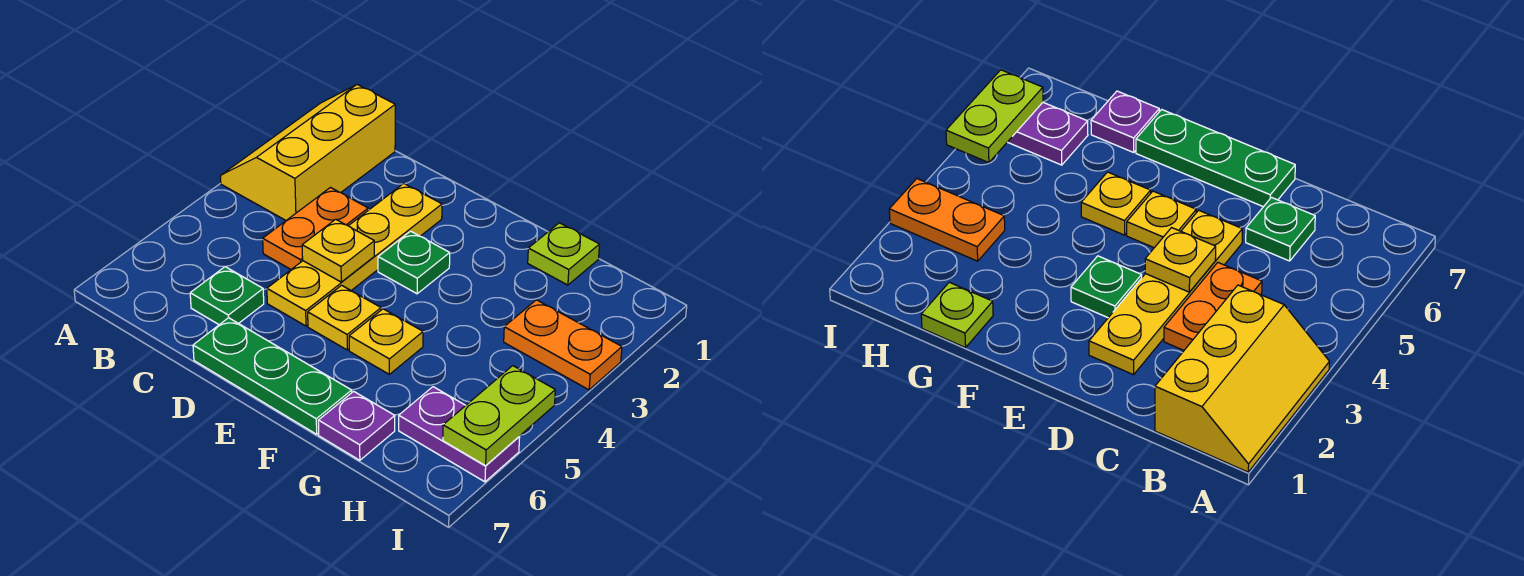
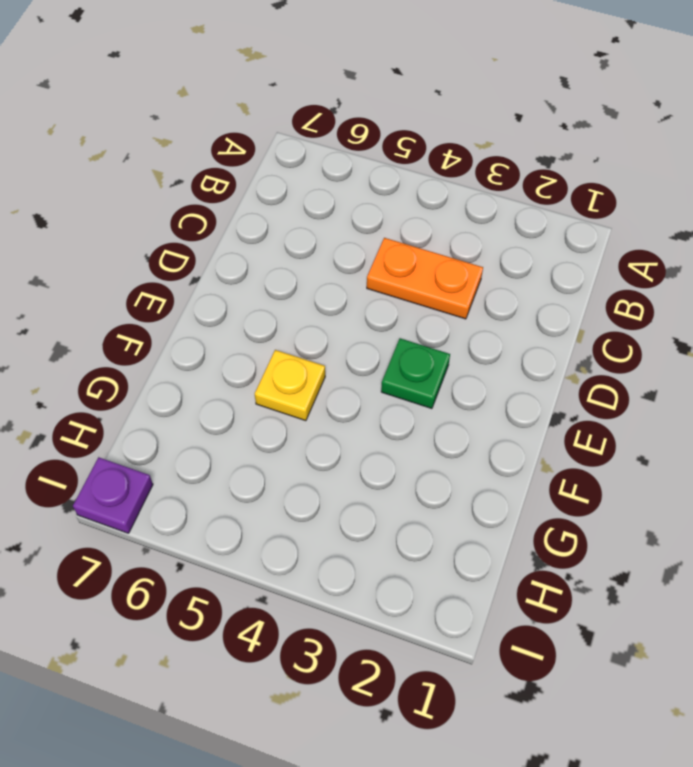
purple 1x1 plate [73,457,153,533] -> purple 1x1 plate moved to [318,391,395,460]
none -> yellow 2x3 slope [221,85,395,220]
none -> green 1x1 plate [190,267,264,325]
none -> yellow 1x4 plate [267,183,442,326]

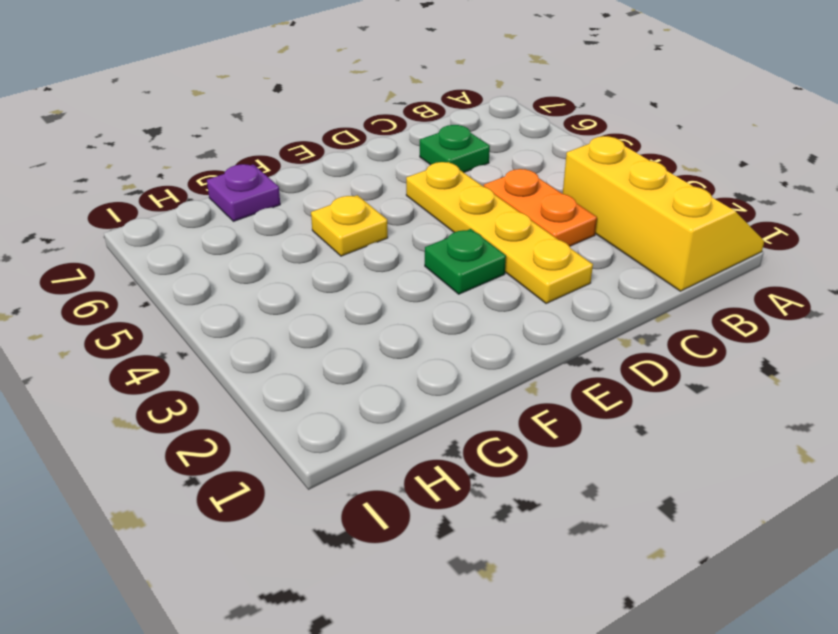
none -> green 1x3 plate [193,318,352,434]
none -> yellow 1x1 plate [308,285,381,350]
none -> lime 1x1 plate [528,223,600,285]

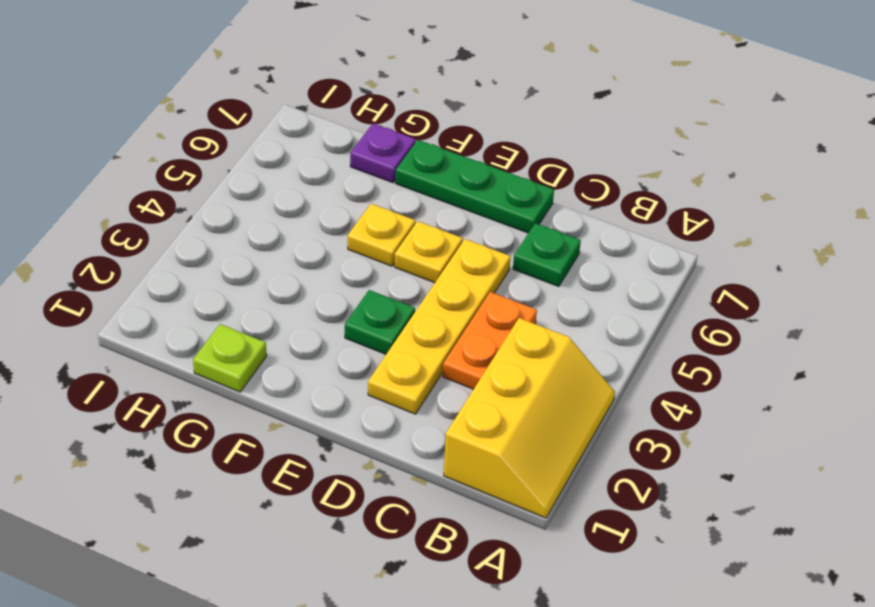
none -> orange 1x2 plate [504,300,622,390]
none -> purple 1x2 plate [399,387,520,482]
none -> yellow 1x1 plate [302,219,374,282]

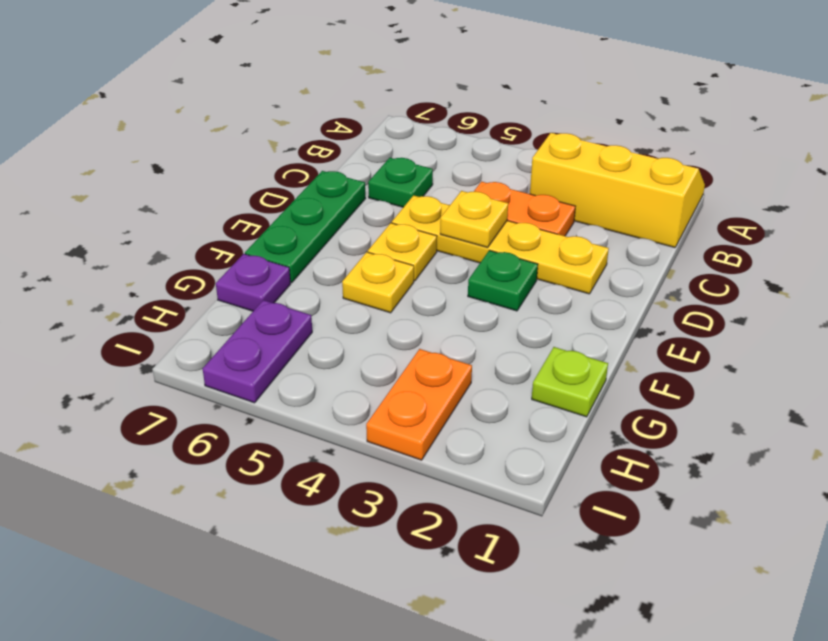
none -> lime 1x2 plate [443,366,555,466]

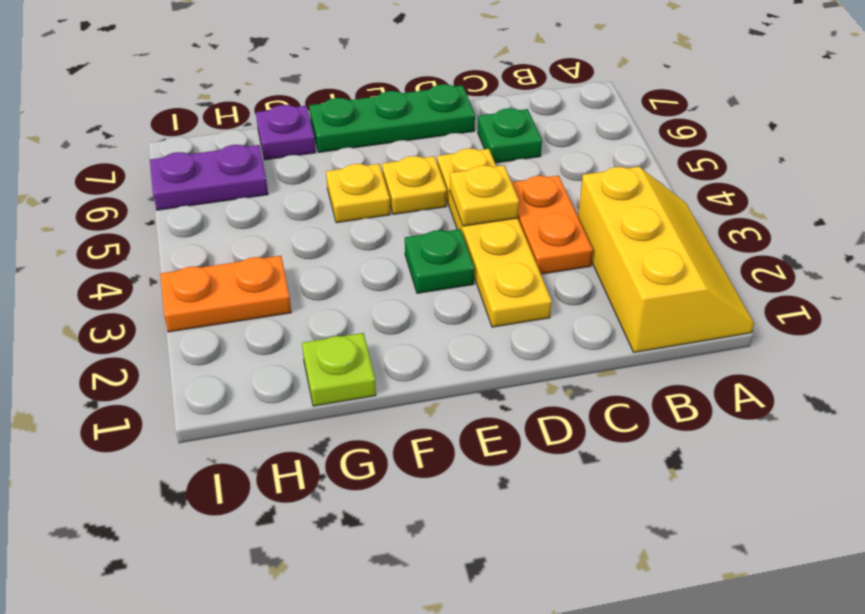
none -> lime 1x2 plate [443,366,555,466]

